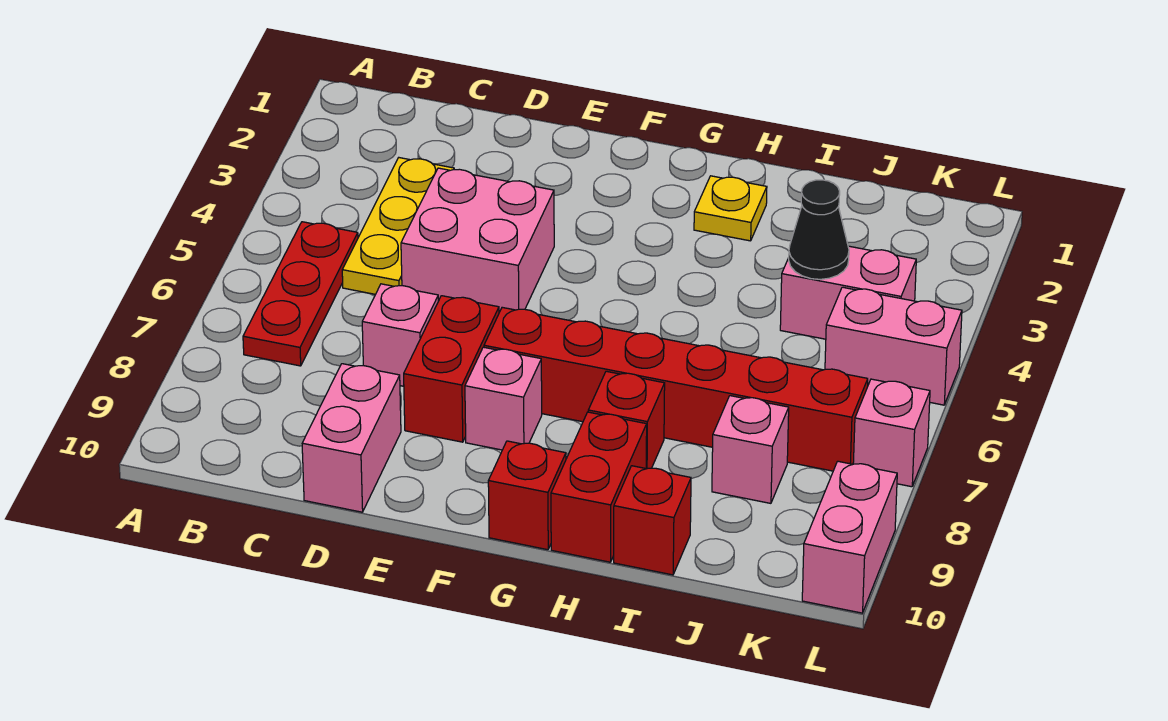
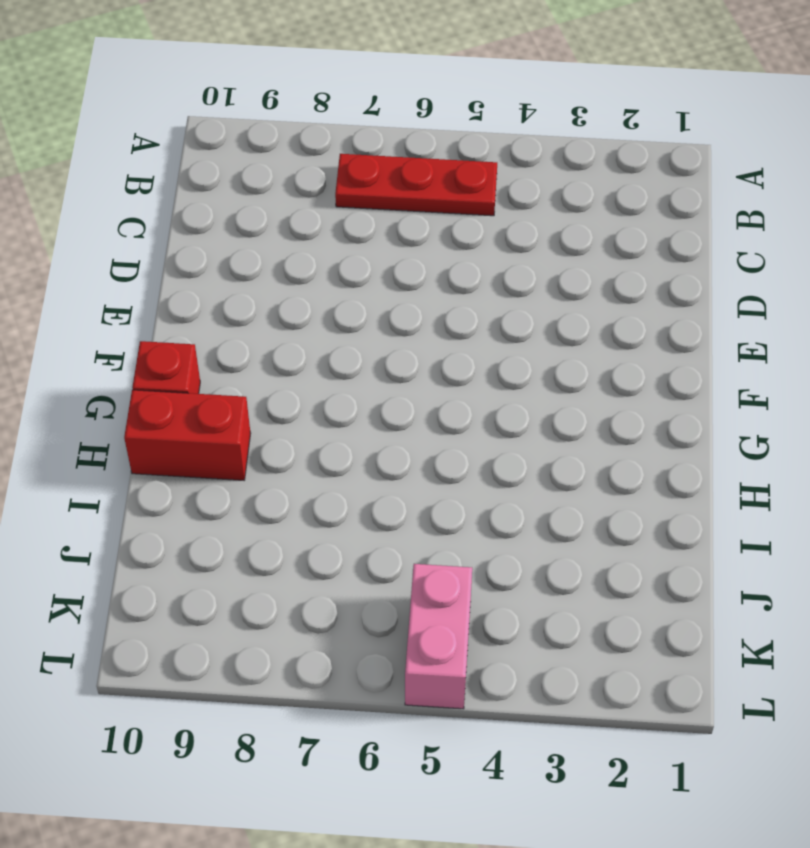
none -> yellow 1x3 plate [342,158,454,294]
none -> pink 2x2 brick [401,168,554,312]
none -> pink 1x1 brick [362,284,438,386]

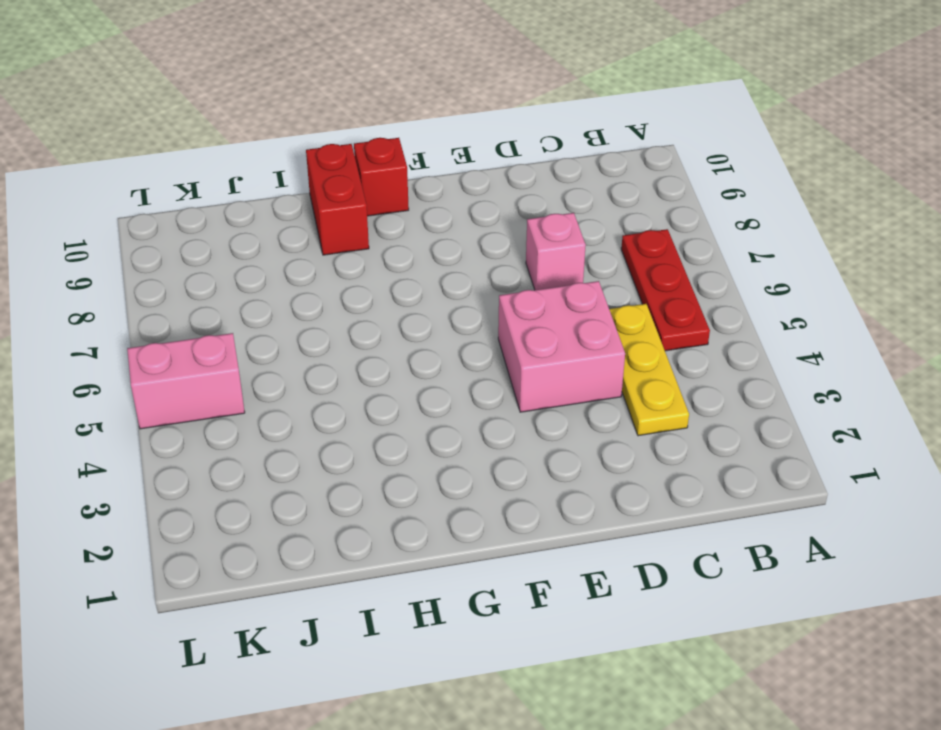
none -> pink 1x2 brick [302,364,401,512]
none -> red 1x2 brick [404,296,499,442]
none -> red 1x6 brick [484,307,868,471]

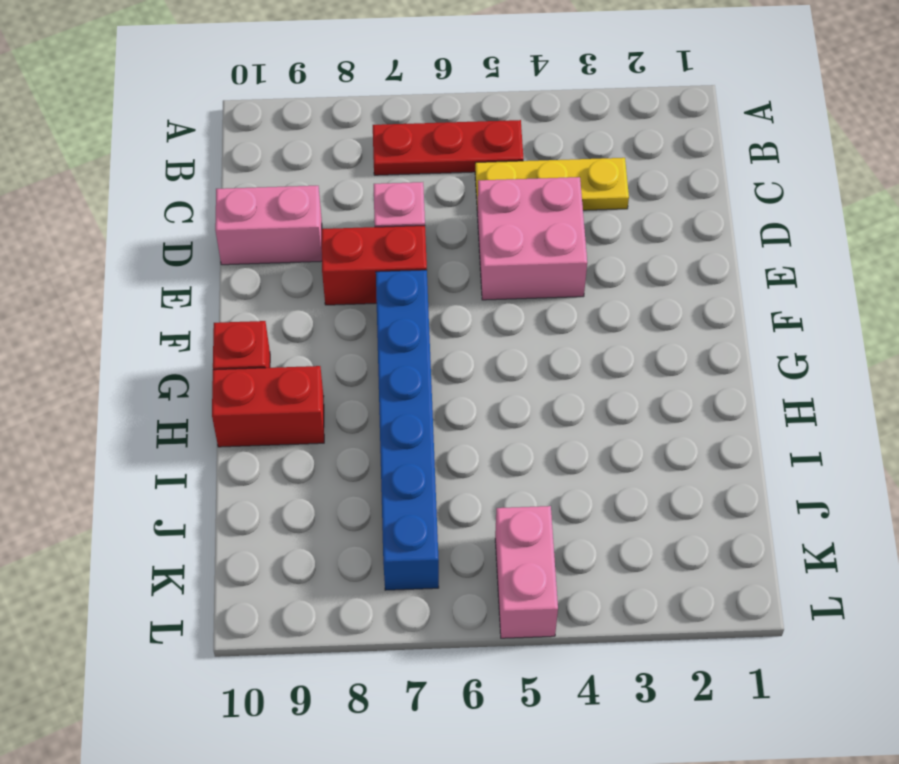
blue 1x6 brick [376,270,439,590] -> red 1x6 brick [484,307,868,471]
none -> pink 1x1 brick [465,347,542,450]
none -> yellow 1x1 plate [694,176,767,241]
none -> red 1x1 brick [588,371,665,469]

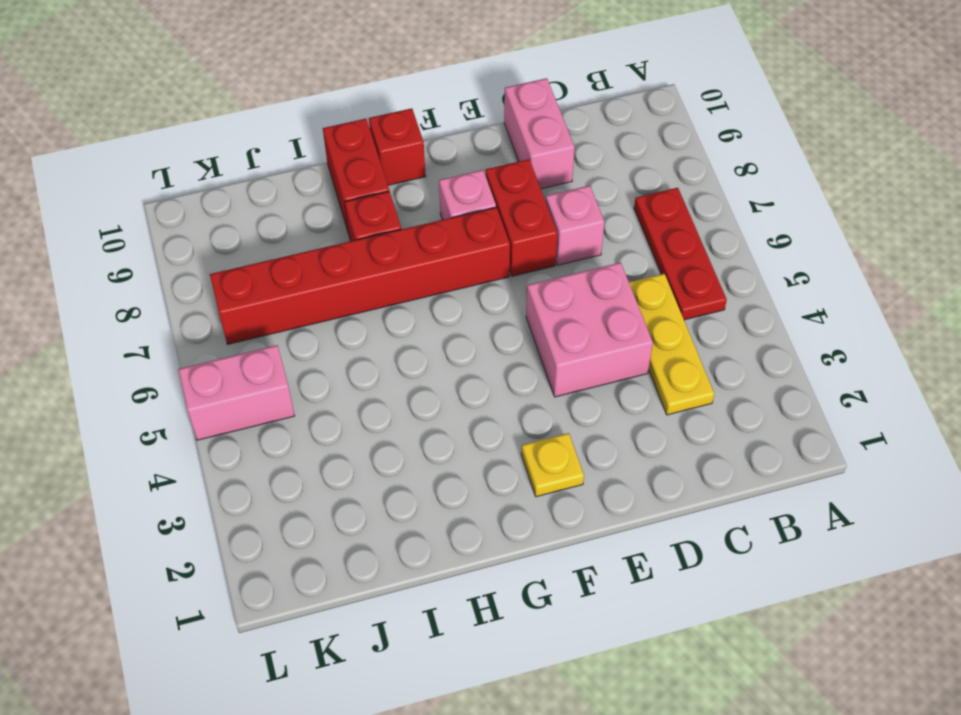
yellow 1x1 plate [521,433,584,497] -> yellow 1x1 plate moved to [694,176,767,241]
none -> red 1x1 brick [614,466,691,575]
none -> pink 1x2 brick [780,246,916,339]
none -> pink 1x1 brick [712,396,789,503]

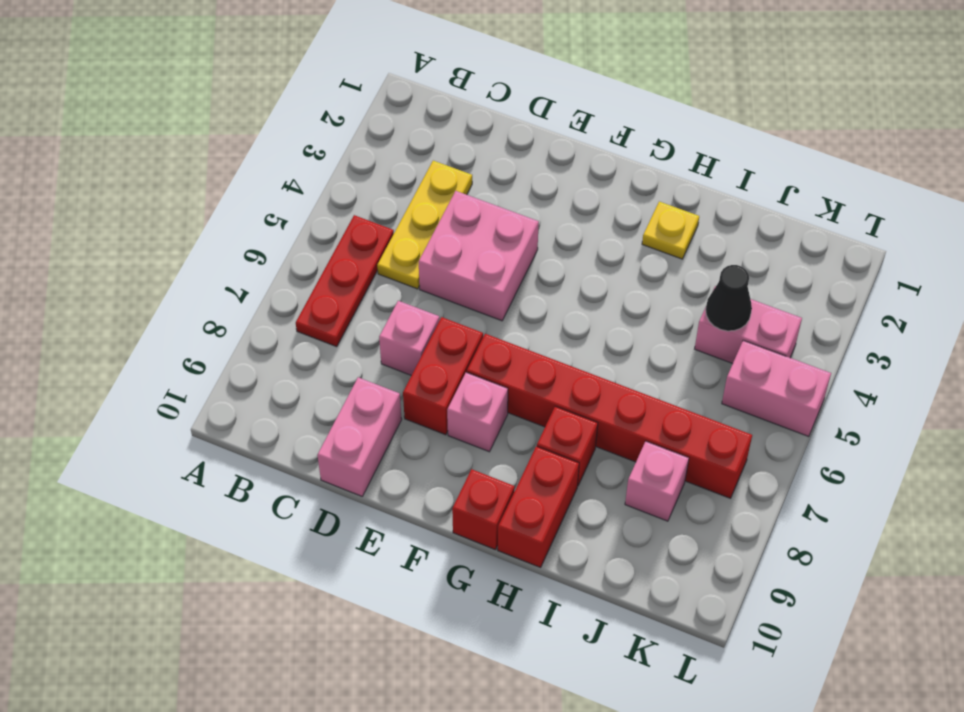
none -> red 1x1 brick [614,466,691,575]
none -> pink 1x1 brick [853,379,930,487]
none -> pink 1x2 brick [802,461,897,613]

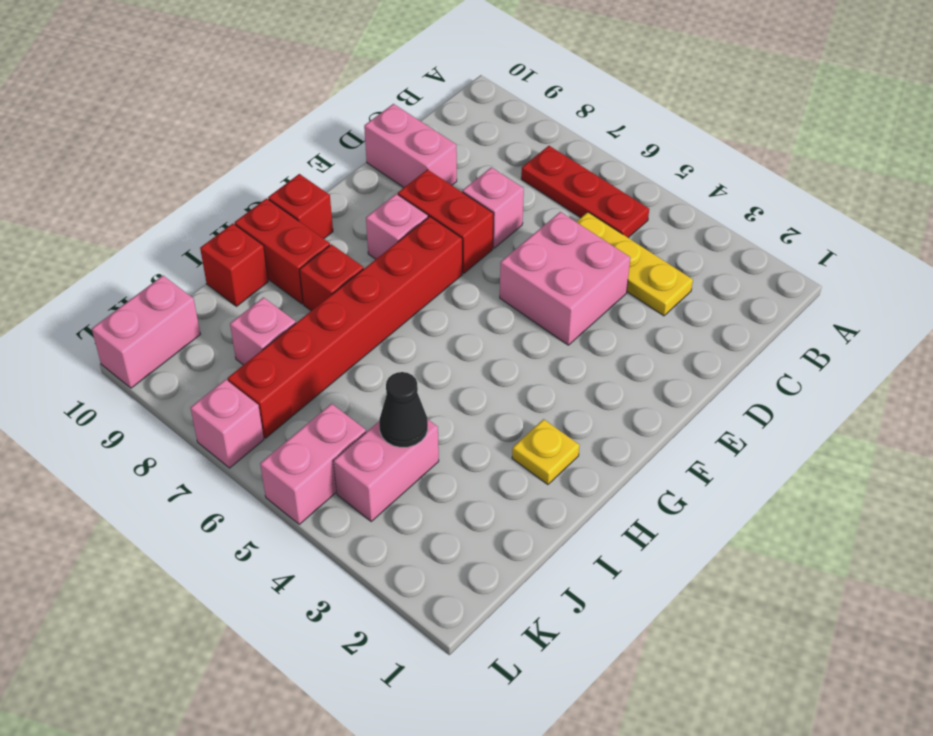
pink 1x2 brick [92,276,200,388] -> pink 1x2 brick turned to [802,461,897,613]

